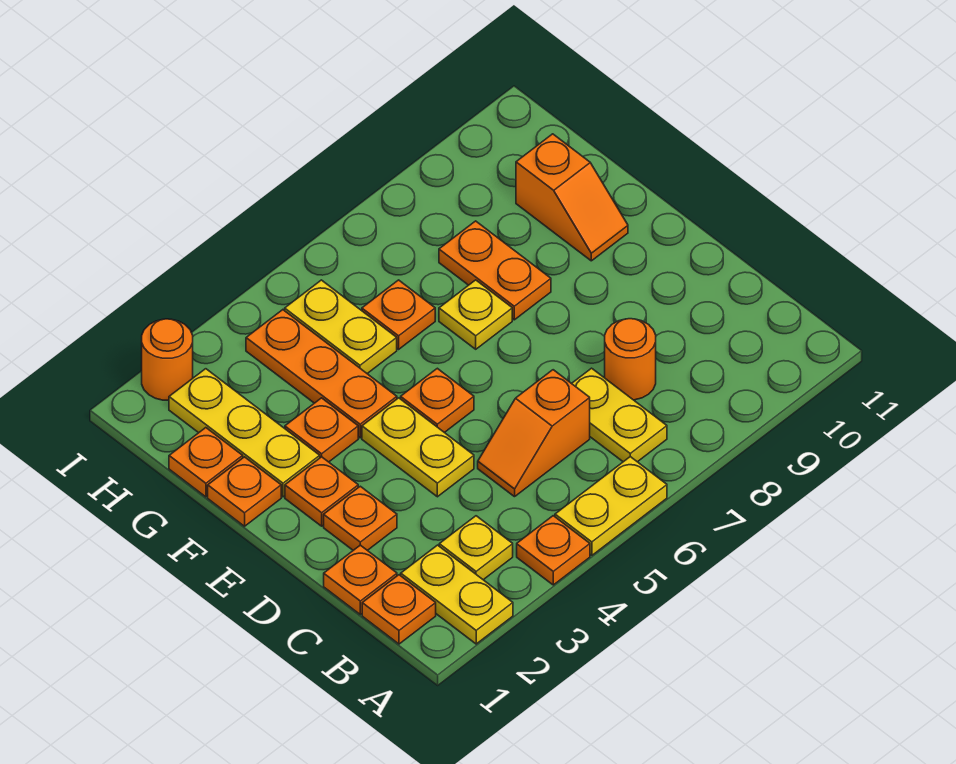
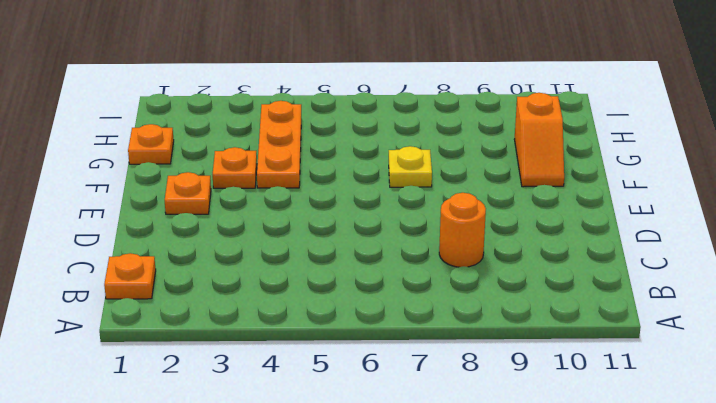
none -> yellow 1x2 plate [401,545,513,644]
none -> orange 1x1 plate [517,516,590,585]
none -> yellow 1x2 plate [555,457,667,555]

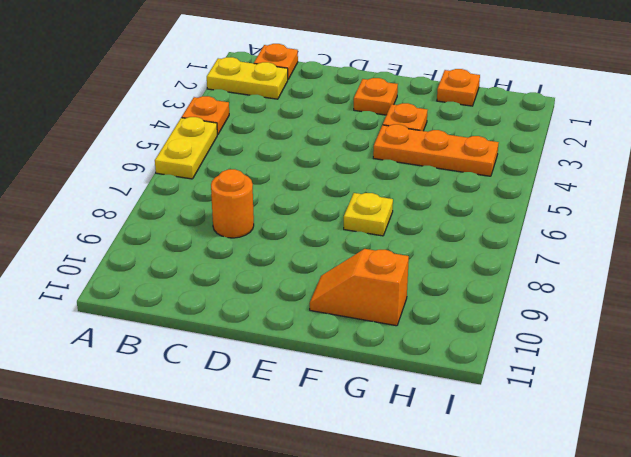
none -> yellow 1x1 plate [439,516,513,580]
none -> yellow 1x2 plate [572,368,667,462]
none -> orange 1x1 plate [324,545,397,615]

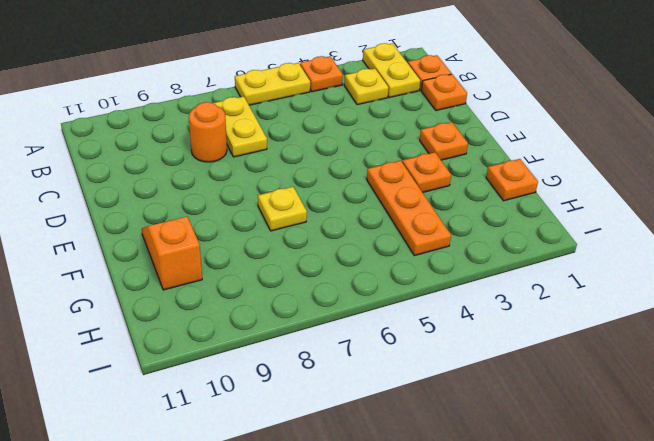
none -> orange 1x2 slope [478,370,590,497]
none -> orange 1x1 plate [324,486,397,550]
none -> yellow 1x2 plate [362,398,474,497]

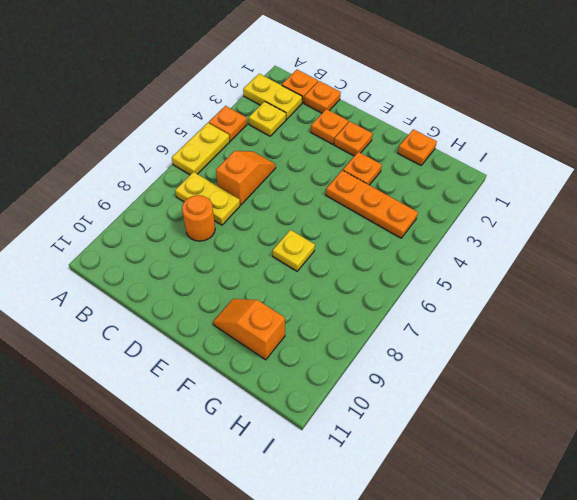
none -> yellow 1x2 plate [362,398,474,497]
none -> orange 1x1 plate [401,368,474,433]
none -> orange 1x1 plate [208,457,281,526]

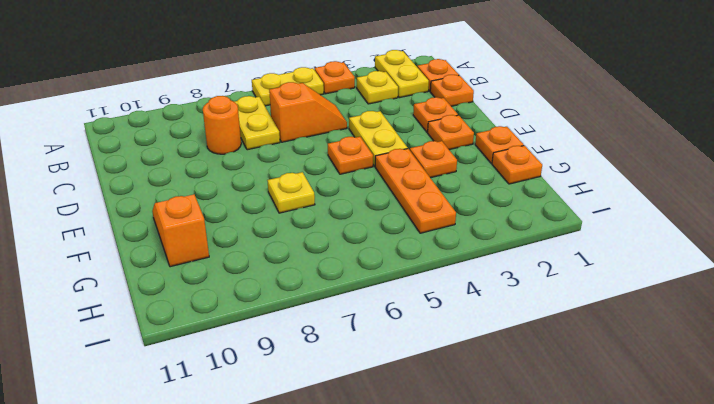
none -> yellow 1x3 plate [169,369,320,497]
none -> orange 1x2 plate [439,221,551,320]
none -> yellow 1x2 plate [285,280,397,373]

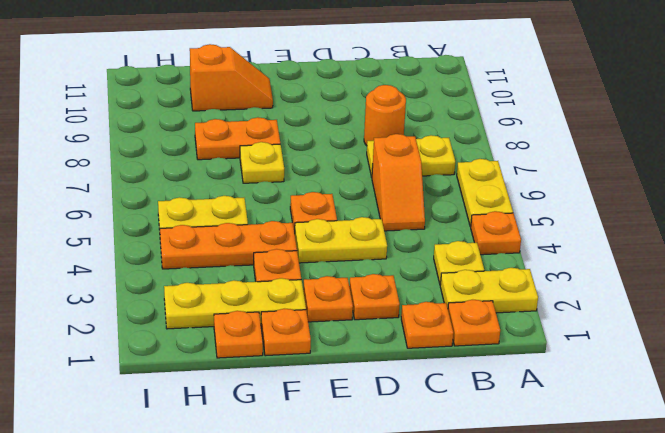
none -> orange 1x1 plate [362,280,435,349]
none -> orange 1x1 round brick [142,319,193,400]

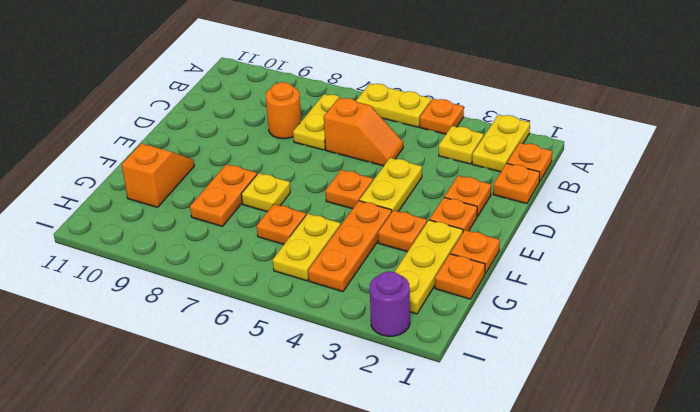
purple 1x1 round brick [370,271,410,336] -> orange 1x1 round brick [142,319,193,400]

